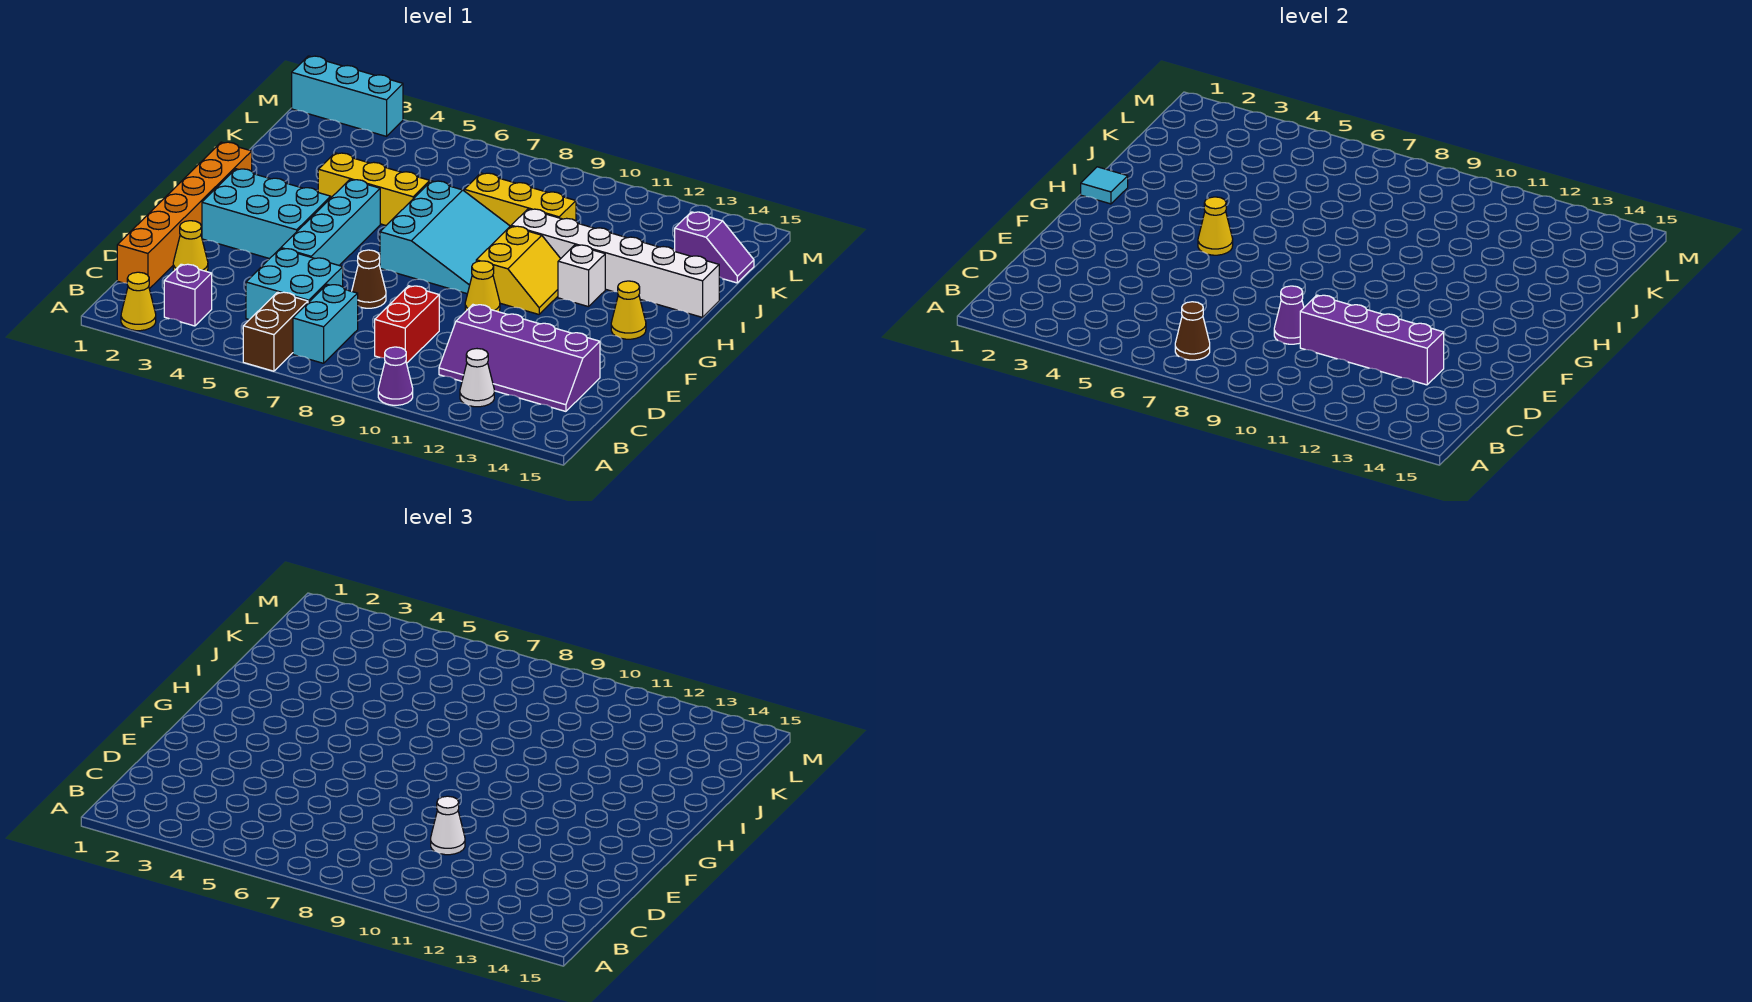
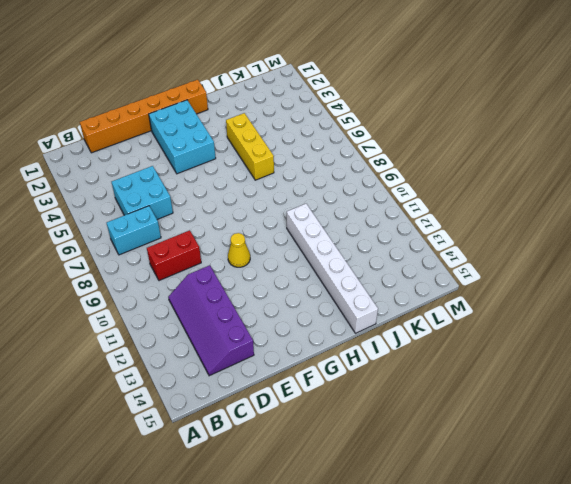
none -> yellow 1x1 cone [121,272,156,331]
none -> brown 1x2 brick [243,292,308,371]
none -> purple 1x1 cone [378,347,413,405]
none -> purple 1x1 brick [164,264,212,326]

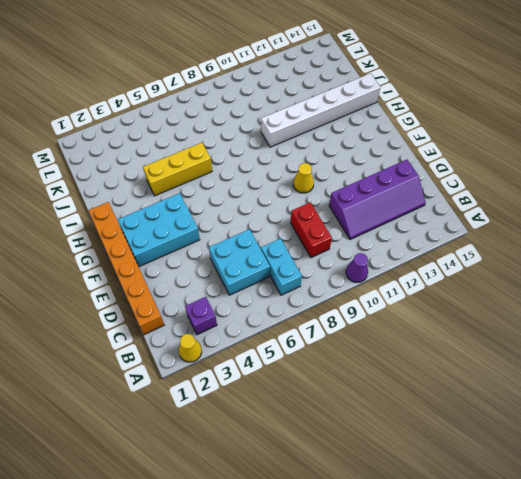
none -> brown 1x2 brick [243,292,308,371]
none -> white 1x1 cone [460,349,494,407]
none -> yellow 1x1 cone [173,221,208,272]
none -> cyan 1x4 brick [281,180,380,265]

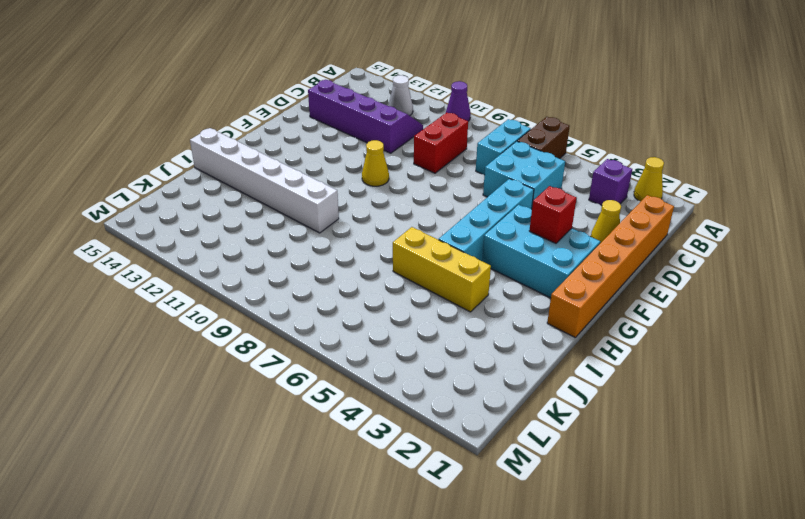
red 1x1 brick [529,186,577,243] -> none
none -> brown 1x1 cone [352,250,386,308]
none -> cyan 3x3 slope [380,181,510,294]
none -> yellow 2x2 slope [476,226,561,314]
none -> yellow 1x1 cone [611,281,646,339]

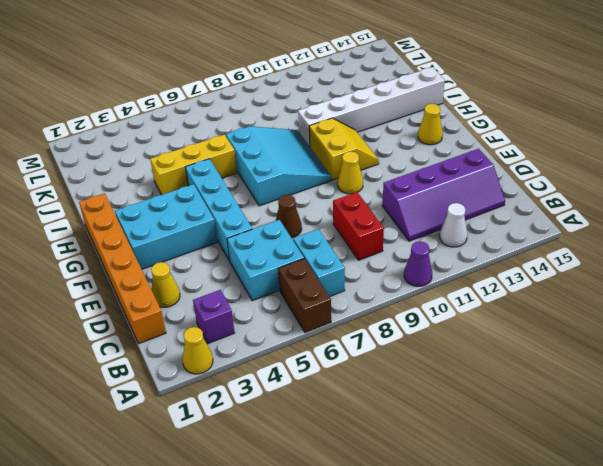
none -> white 1x1 brick [558,245,605,307]
none -> yellow 1x3 brick [464,173,576,226]
none -> purple 1x2 slope [675,212,754,283]
none -> cyan 1x3 brick [292,56,403,136]

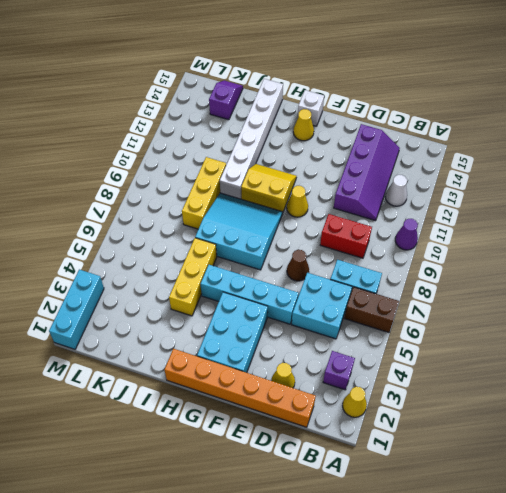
white 1x1 brick [297,90,324,126] -> white 1x1 brick moved to [558,245,605,307]
none -> brown 1x1 cone [1175,302,1210,360]
none -> purple 1x1 cone [1274,286,1304,344]
none -> purple 1x4 brick [1300,295,1444,385]
none -> yellow 1x1 cone [1198,197,1233,255]

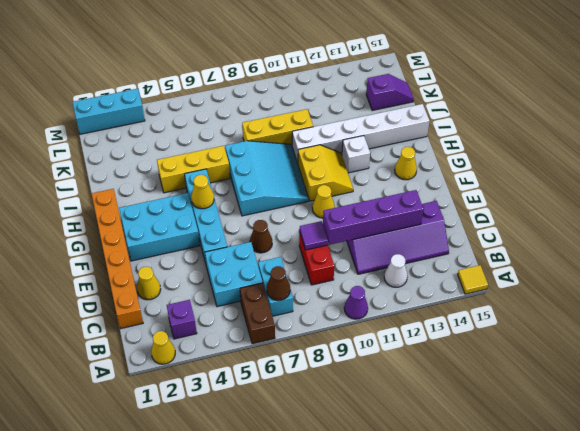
yellow 1x1 tile [458,265,488,294] -> none
purple 1x1 tile [299,221,328,250] -> purple 1x1 cone [1274,286,1304,344]
none -> cyan 1x1 tile [1081,167,1128,204]
none -> white 1x1 cone [431,796,465,855]

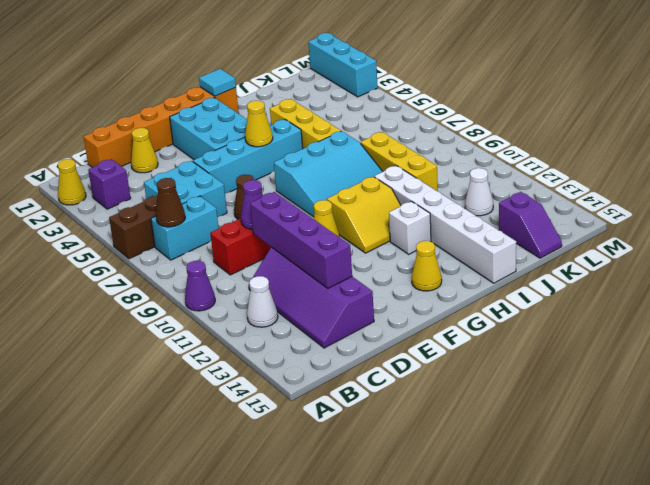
white 1x1 cone [465,168,493,216] -> white 1x1 cone moved to [431,796,465,855]

